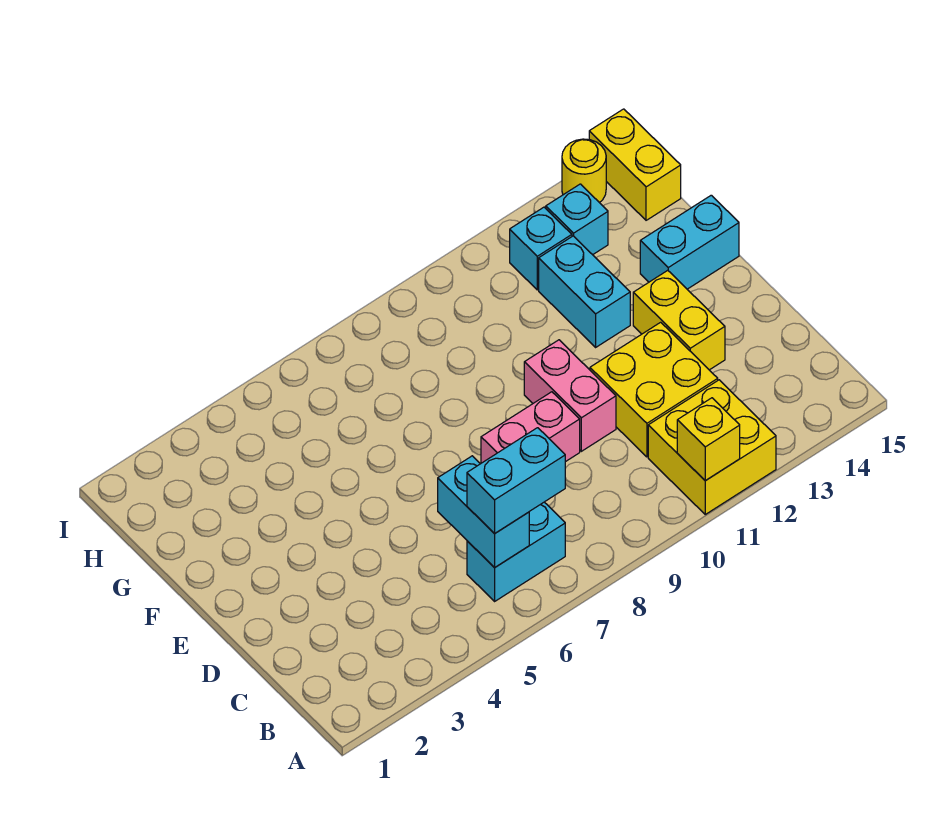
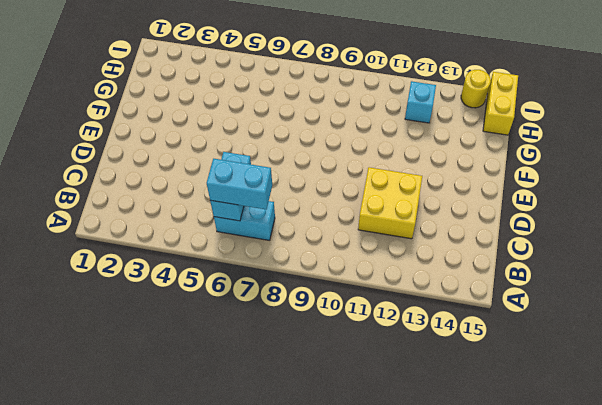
none -> yellow 2x2 brick [648,380,776,514]
none -> pink 1x2 brick [481,392,580,463]
none -> pink 1x2 brick [524,340,616,451]

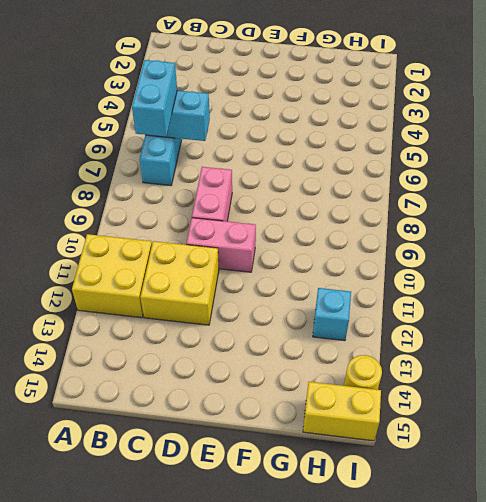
none -> yellow 1x2 brick [633,270,725,370]
none -> cyan 1x2 brick [539,236,630,347]
none -> cyan 1x2 brick [640,195,739,289]

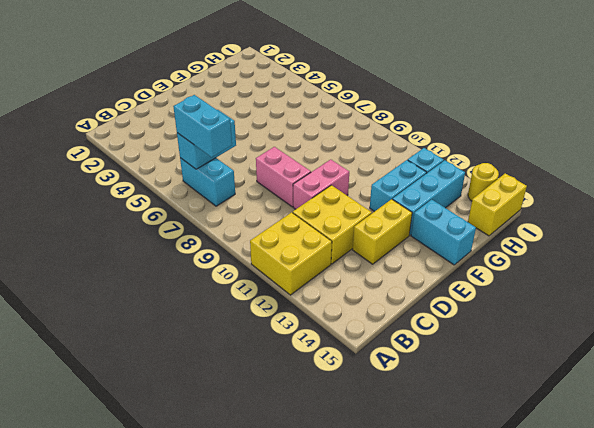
cyan 1x3 brick [392,160,465,235] -> cyan 1x1 brick [546,184,608,255]
none -> yellow 1x1 brick [677,398,740,481]

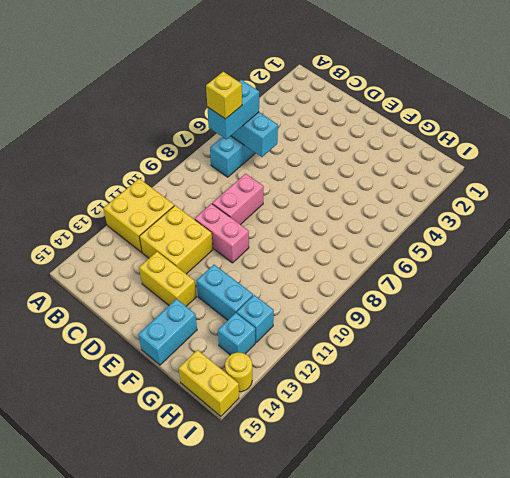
yellow 1x1 brick [206,72,242,119] -> yellow 1x1 brick moved to [677,398,740,481]

